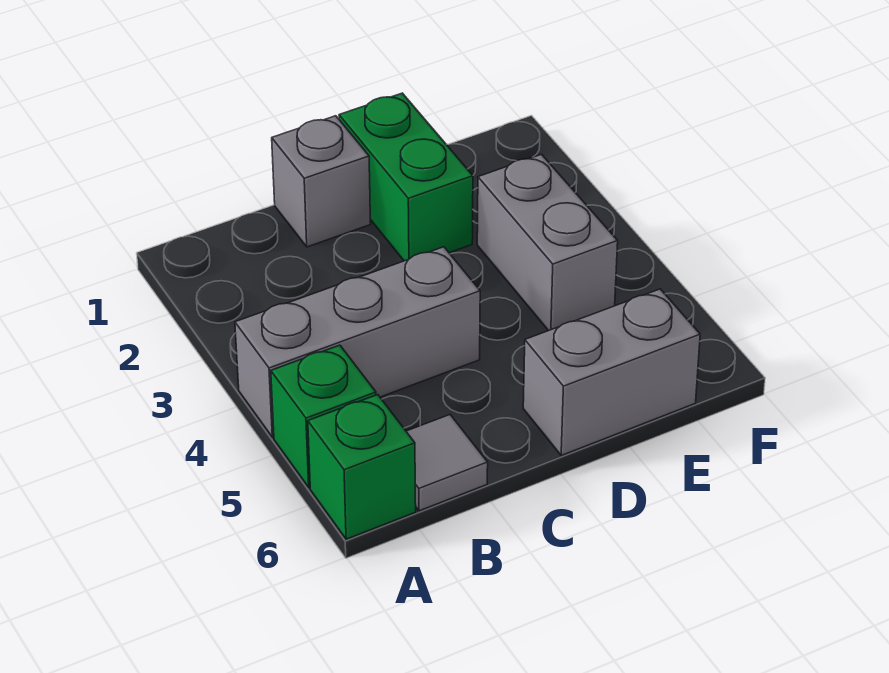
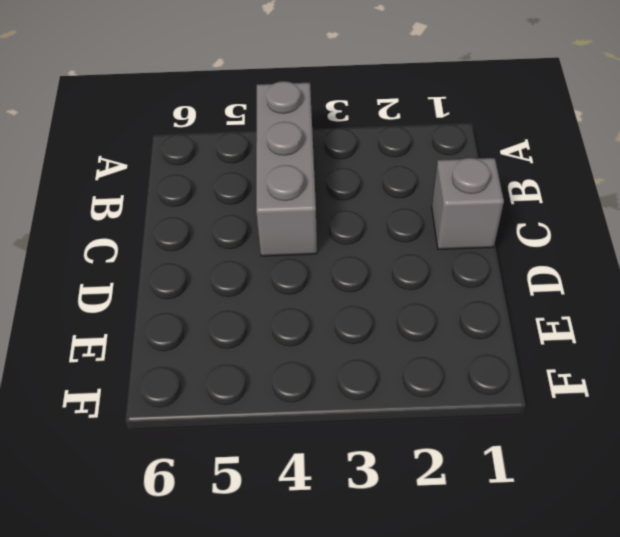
none -> green 1x1 brick [271,345,376,487]
none -> green 1x1 brick [308,395,416,539]

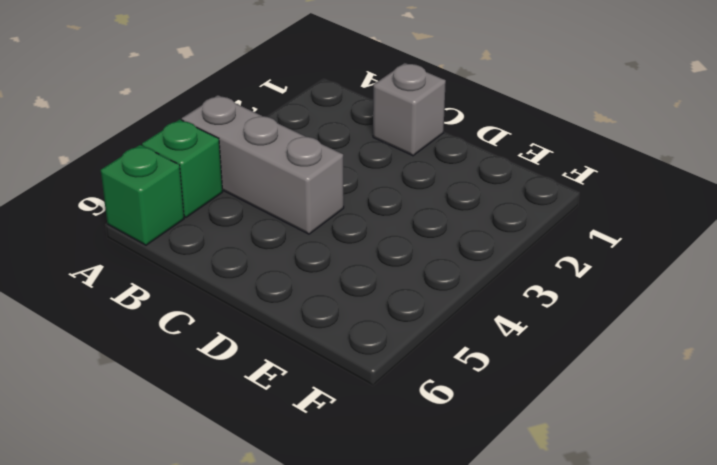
none -> grey 1x1 tile [406,415,488,511]
none -> green 1x2 brick [339,93,473,261]

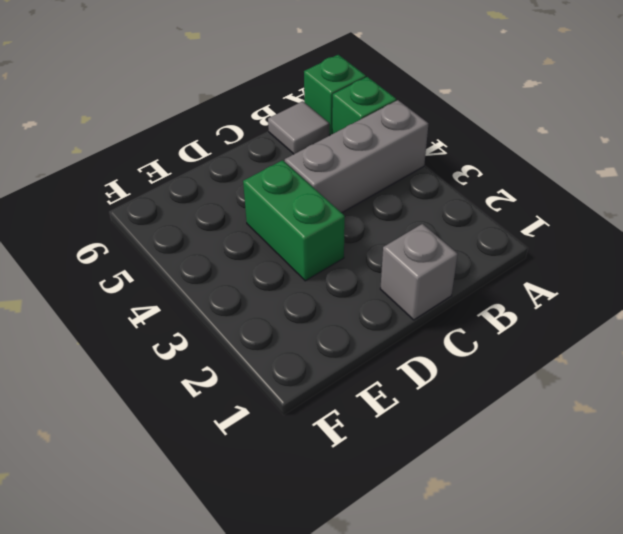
green 1x2 brick [243,160,345,281] -> green 1x2 brick moved to [339,93,473,261]
none -> grey 1x2 brick [523,289,700,455]
none -> grey 1x2 brick [477,154,618,331]

